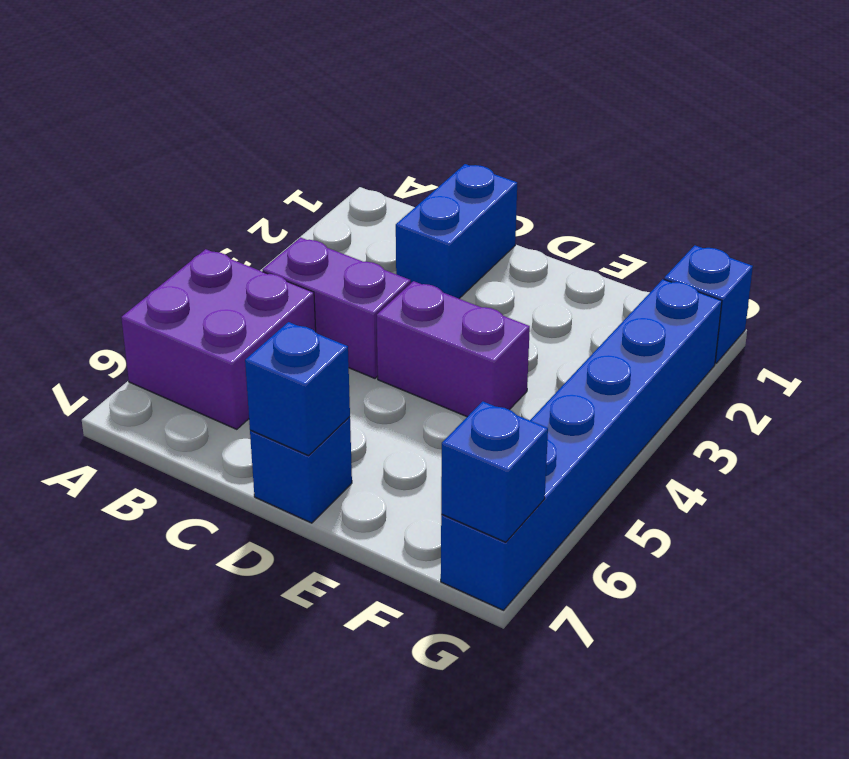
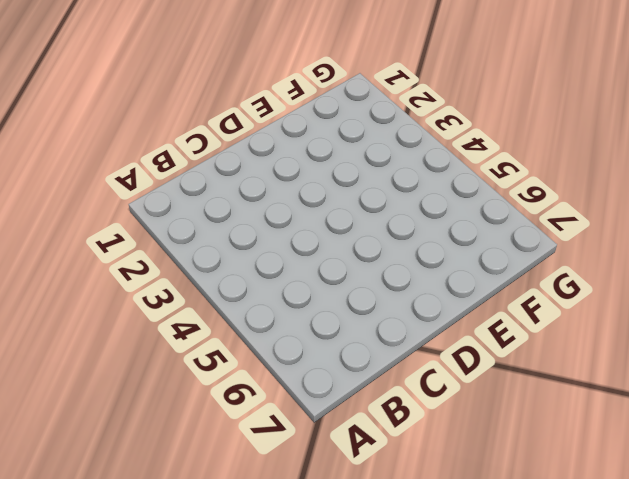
none -> purple 2x2 brick [121,249,316,429]
none -> purple 1x2 brick [262,238,411,378]

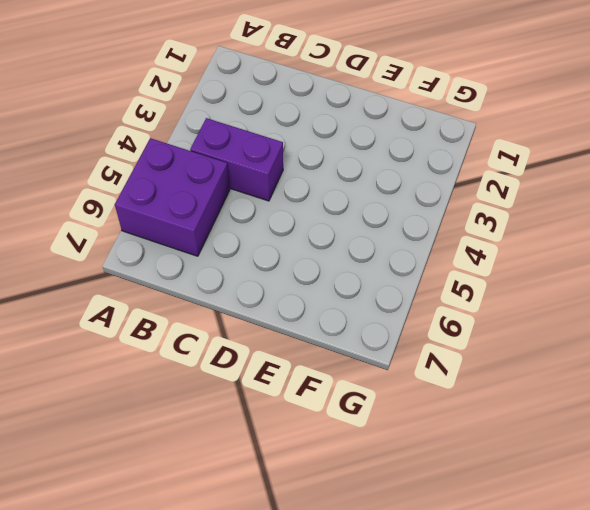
none -> blue 1x2 brick [396,164,517,298]
none -> purple 1x2 brick [377,281,530,417]

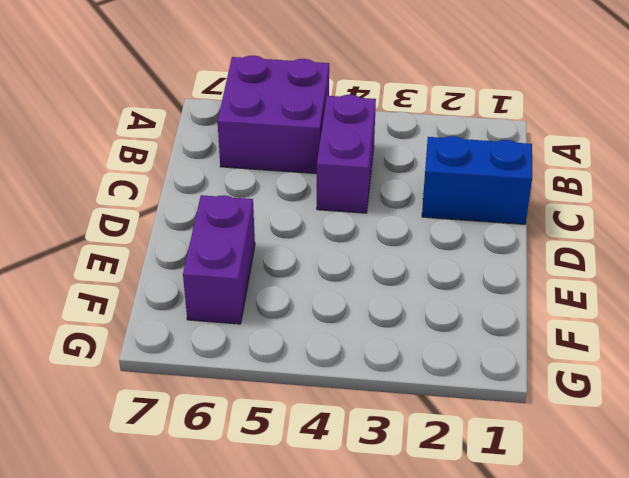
purple 1x2 brick [183,195,255,324] -> purple 1x2 brick moved to [377,281,530,417]
none -> blue 1x1 brick [250,417,352,523]
none -> blue 1x1 brick [664,245,753,363]

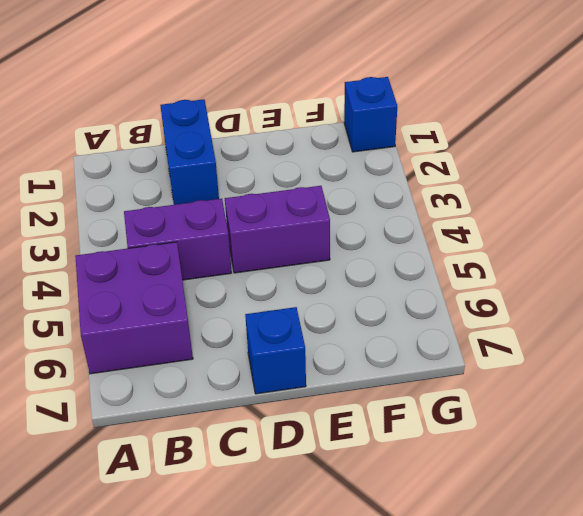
none -> blue 1x6 brick [441,279,722,610]
none -> blue 1x1 brick [245,322,350,456]

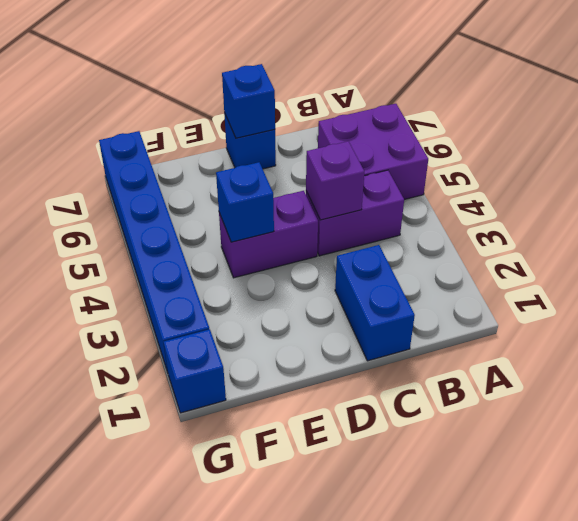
purple 1x1 brick [306,141,364,220] -> none
blue 1x1 brick [216,162,274,242] -> blue 1x1 brick moved to [441,401,548,542]

